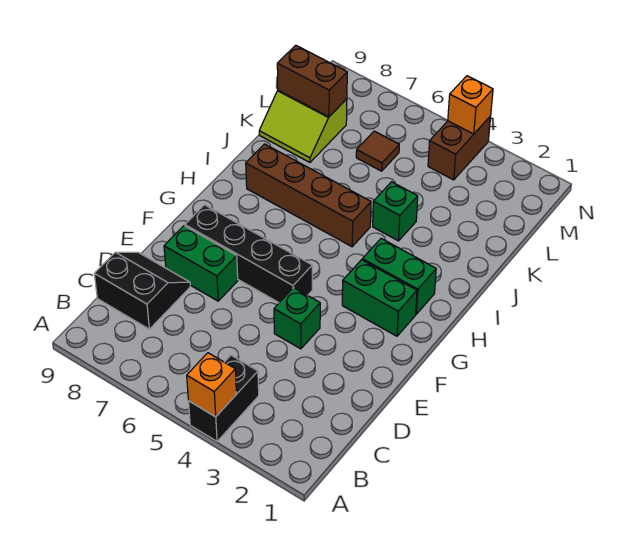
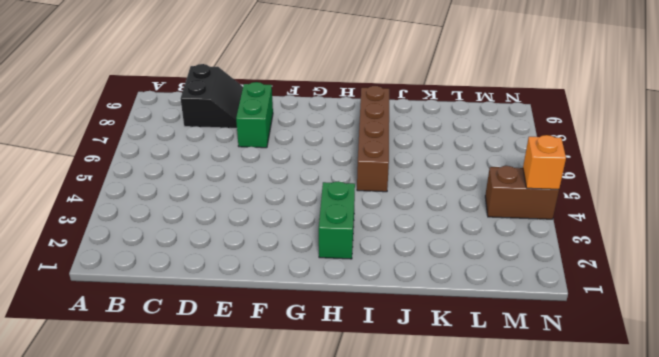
none -> black 1x2 brick [189,355,259,441]
none -> green 1x1 brick [274,288,320,349]
none -> black 1x4 brick [185,205,312,303]

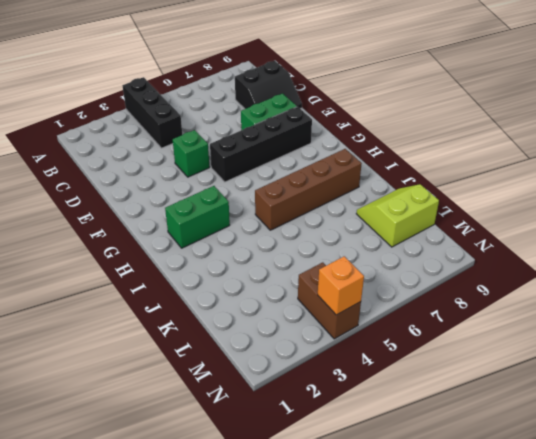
black 1x3 brick [123,77,182,148] -> black 1x2 brick [189,355,259,441]
none -> green 1x2 brick [342,260,417,336]
none -> green 1x1 brick [373,182,418,241]
none -> brown 1x1 tile [356,131,399,171]

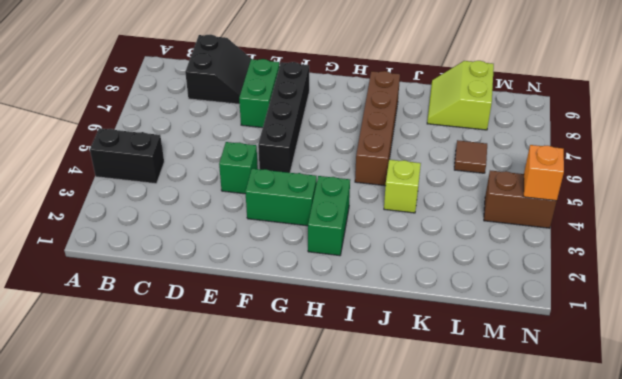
green 1x2 brick [245,169,317,226] -> green 1x2 brick turned to [342,260,417,336]
lime 1x1 brick [384,160,421,213] -> green 1x1 brick [373,182,418,241]
none -> orange 1x1 brick [187,353,236,417]
none -> brown 1x2 brick [277,45,347,117]

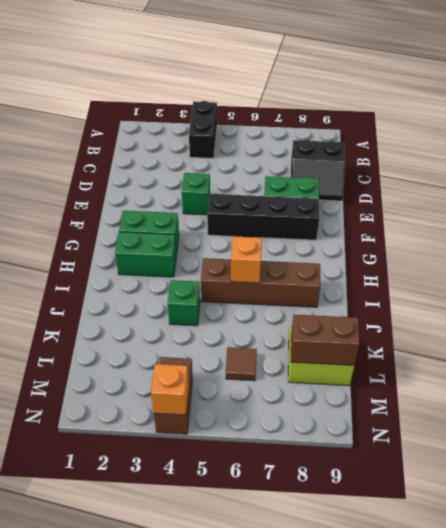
orange 1x1 brick [231,236,262,283] -> orange 1x1 brick moved to [187,353,236,417]

